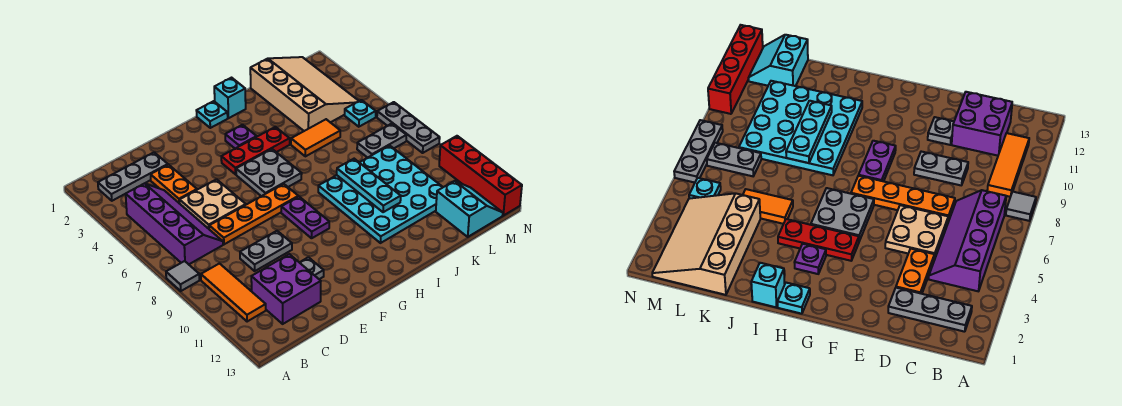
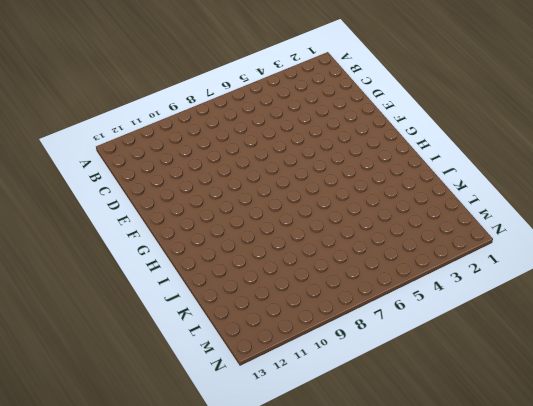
none -> grey 1x1 tile [166,261,199,291]
none -> grey 1x3 plate [98,152,168,201]
none -> purple 2x4 slope [126,183,223,264]

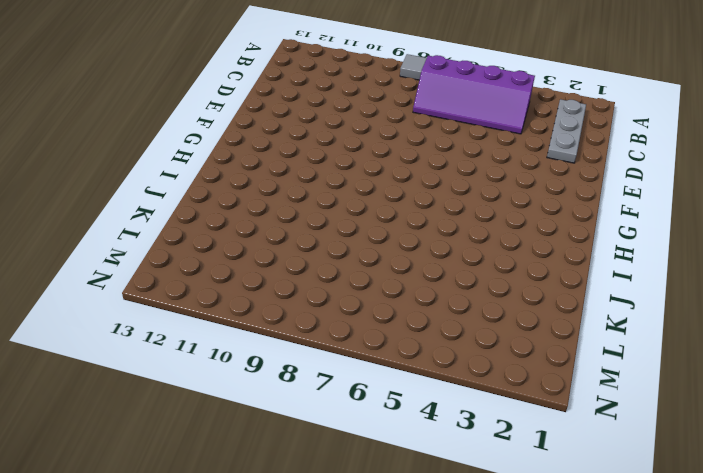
none -> orange 1x3 tile [201,264,266,322]
none -> purple 2x2 brick [251,254,321,324]
none -> orange 1x2 plate [151,165,197,204]

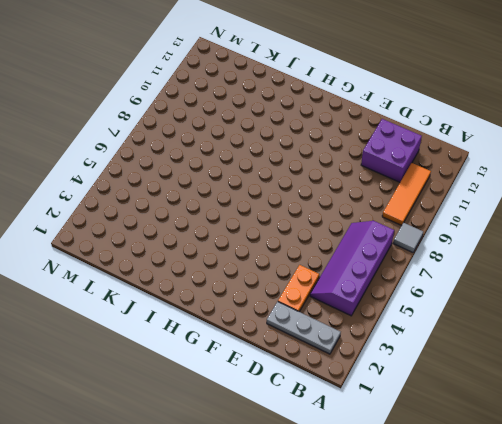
none -> tan 2x2 plate [180,179,246,229]
none -> orange 1x4 plate [209,184,298,244]
none -> grey 1x2 plate [240,231,292,271]

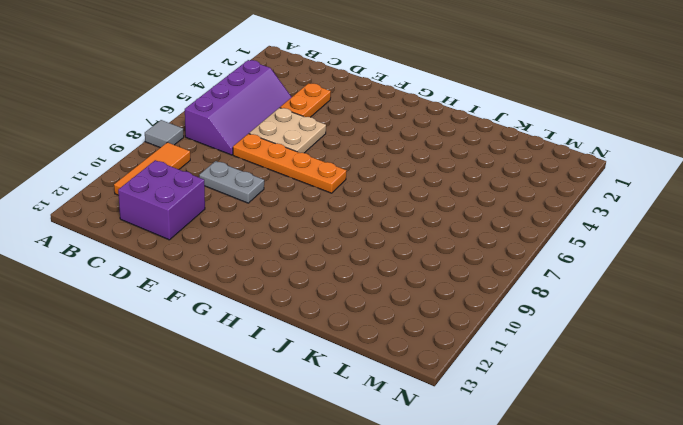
none -> grey 1x3 plate [98,152,168,201]
none -> grey 1x1 plate [299,257,324,279]
none -> red 1x3 plate [221,127,290,174]

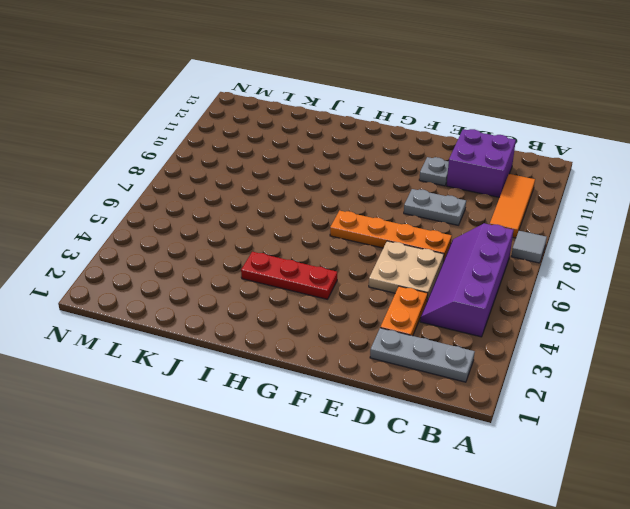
none -> grey 2x2 plate [236,149,302,196]
none -> purple 1x2 plate [281,197,329,238]
none -> cyan 1x1 plate [196,101,228,128]

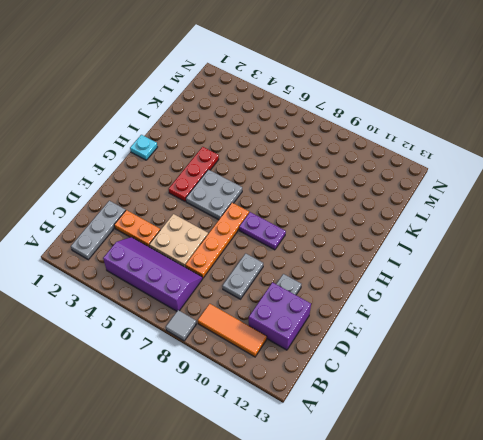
none -> purple 1x1 plate [225,125,257,148]
none -> cyan 1x1 brick [214,78,246,118]
none -> cyan 4x4 plate [318,145,443,243]

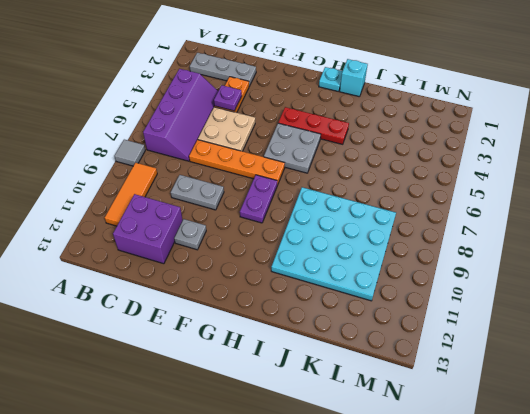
purple 1x1 plate [214,85,242,111] -> purple 1x1 plate moved to [225,125,257,148]
none -> orange 1x2 tile [291,119,340,156]
none -> tan 3x4 slope [250,57,358,131]
none -> grey 1x2 plate [357,124,406,158]

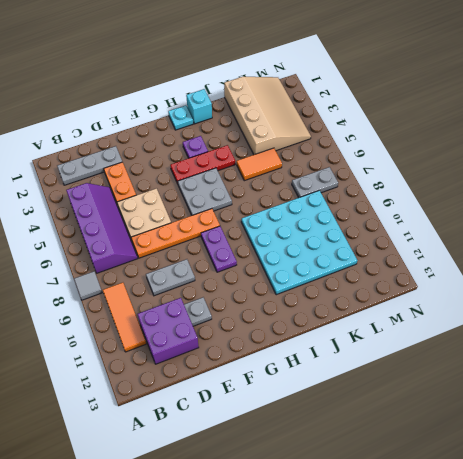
none -> cyan 2x2 slope [436,181,503,237]
none -> cyan 1x1 plate [345,100,376,127]
none -> grey 1x3 plate [377,102,440,153]

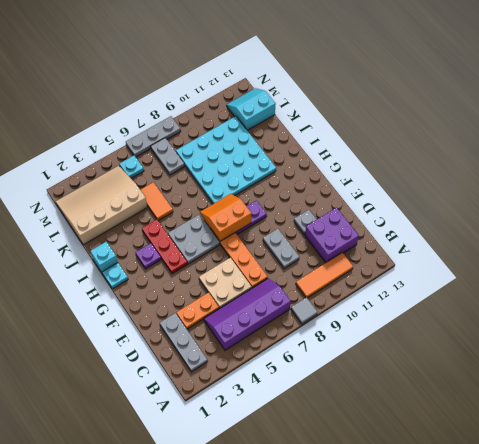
orange 2x2 slope [200,194,251,241] -> none
none -> red 1x4 brick [439,136,522,216]
none -> cyan 1x3 plate [337,159,401,212]

